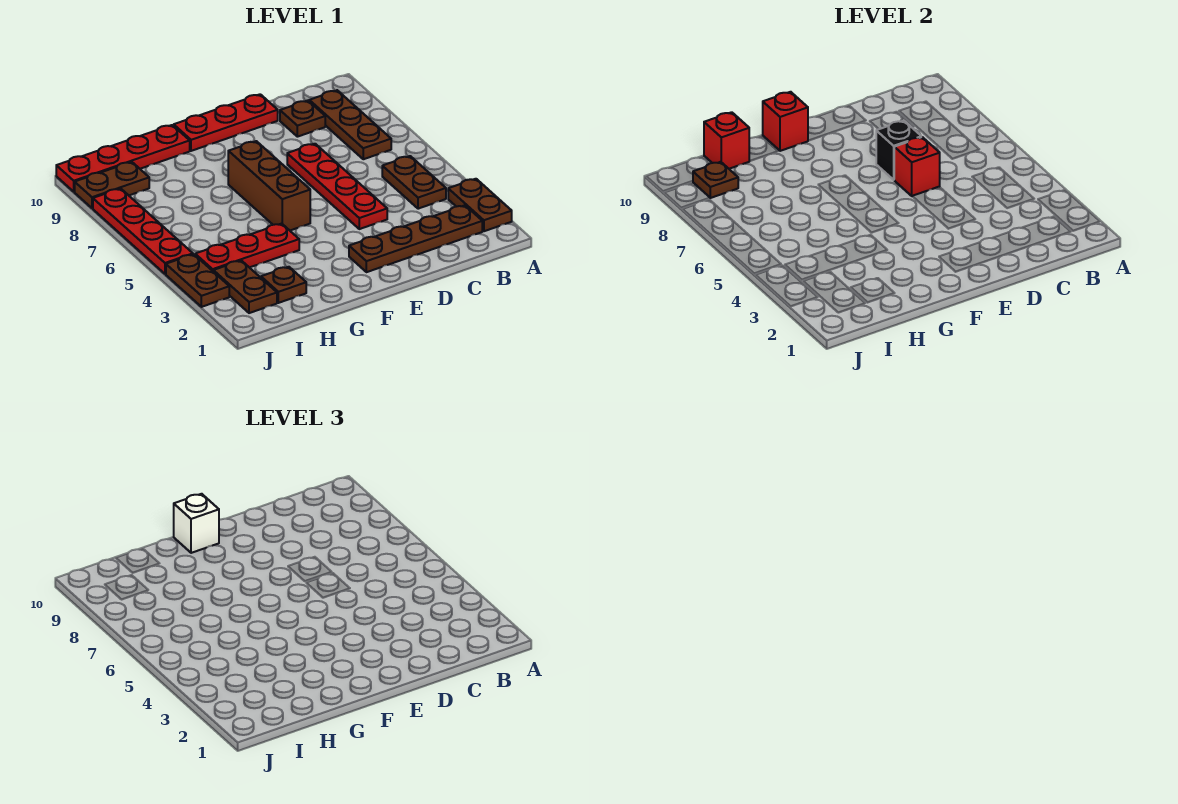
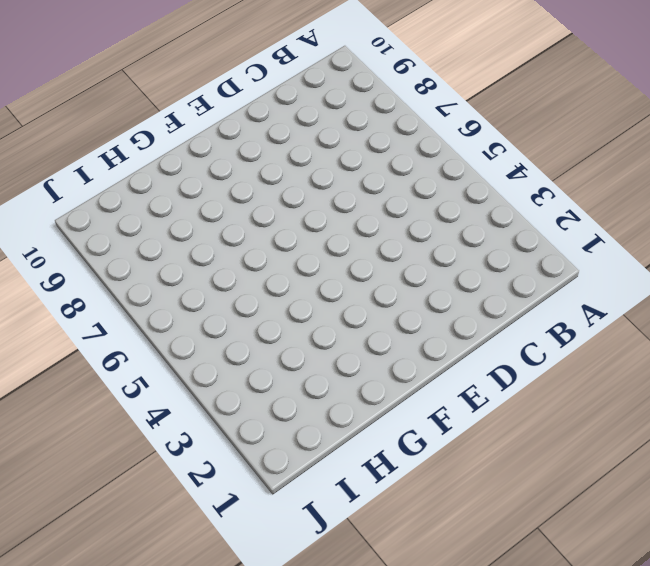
none -> brown 1x2 plate [448,179,512,231]
none -> brown 1x4 plate [349,205,482,272]
none -> brown 1x2 plate [382,156,446,209]

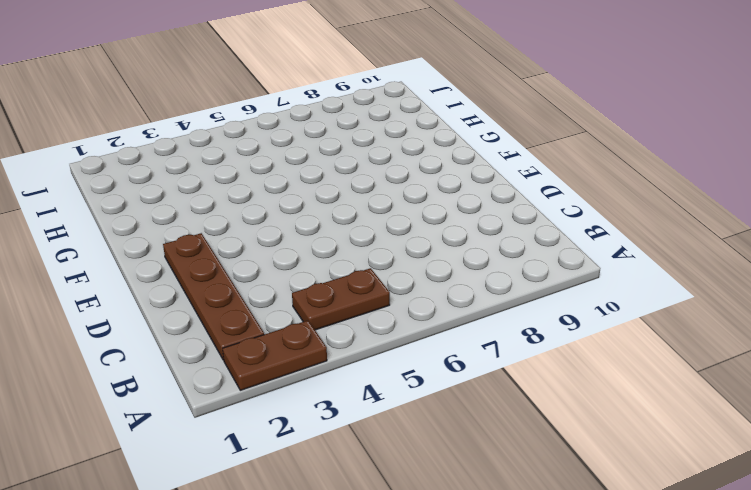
none -> brown 1x3 plate [309,90,391,159]
none -> brown 1x1 plate [280,100,325,137]
none -> red 1x4 plate [287,144,387,229]

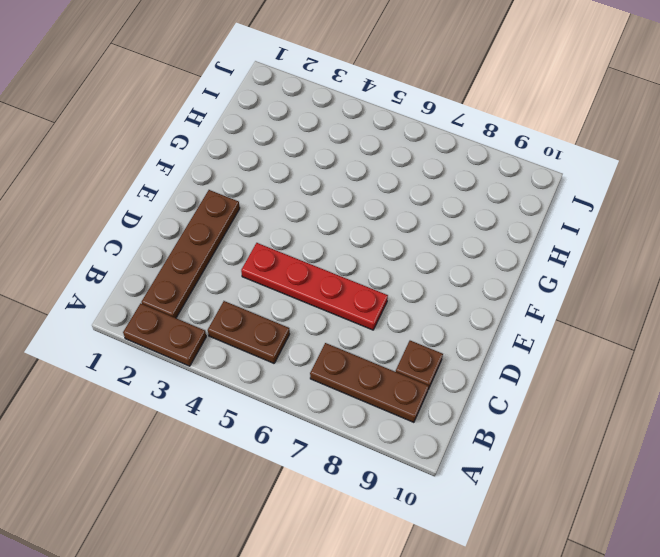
none -> red 1x3 plate [174,94,278,151]
none -> brown 1x3 brick [228,141,310,230]
none -> red 1x3 plate [195,224,299,271]

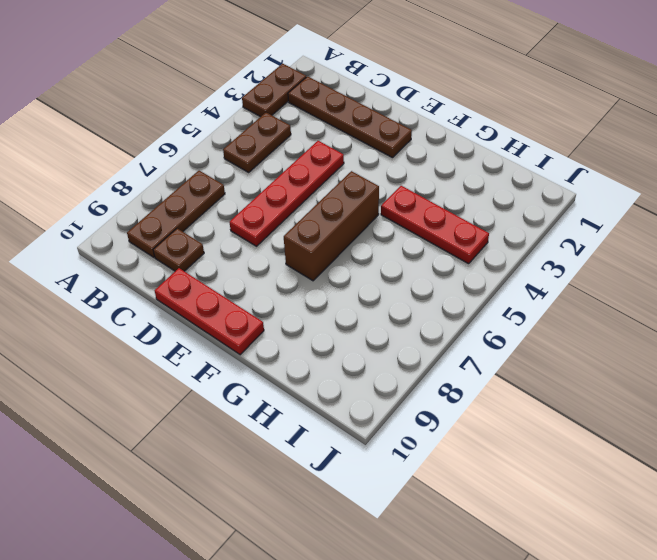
none -> red 1x4 plate [56,125,190,192]
none -> brown 1x1 plate [261,267,306,303]
none -> brown 1x2 plate [213,260,277,313]

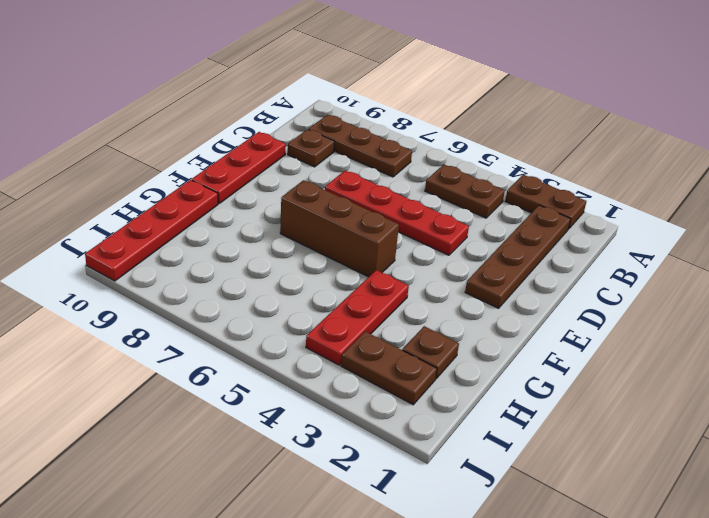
none -> brown 1x2 plate [75,162,149,208]
none -> brown 1x2 plate [166,254,229,307]
none -> red 1x4 plate [93,188,193,274]

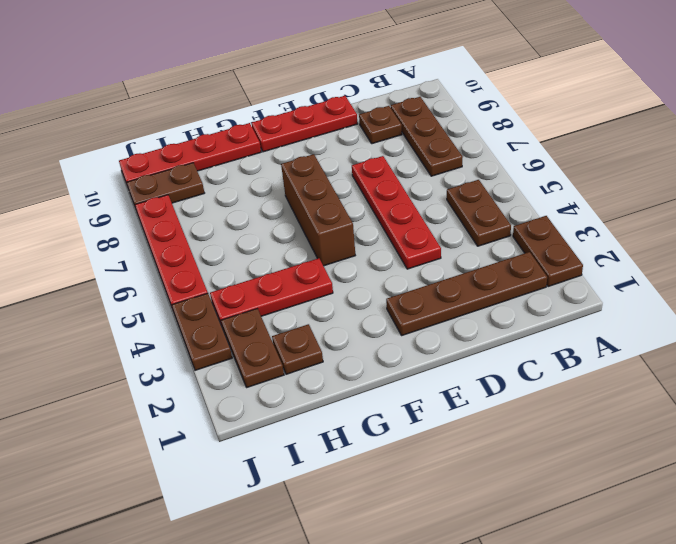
none -> red 1x1 brick [894,137,940,196]
none -> black 1x1 brick [876,121,921,180]
none -> red 1x1 brick [763,92,808,151]

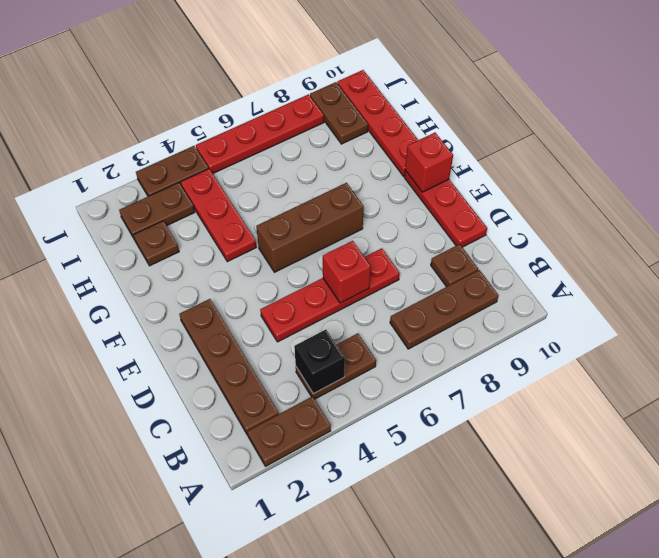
black 1x1 brick [294,330,345,394] -> black 1x1 brick moved to [876,121,921,180]
none -> red 1x1 brick [704,112,749,169]
none -> brown 1x1 plate [693,162,738,198]
none -> white 1x1 brick [174,494,219,553]

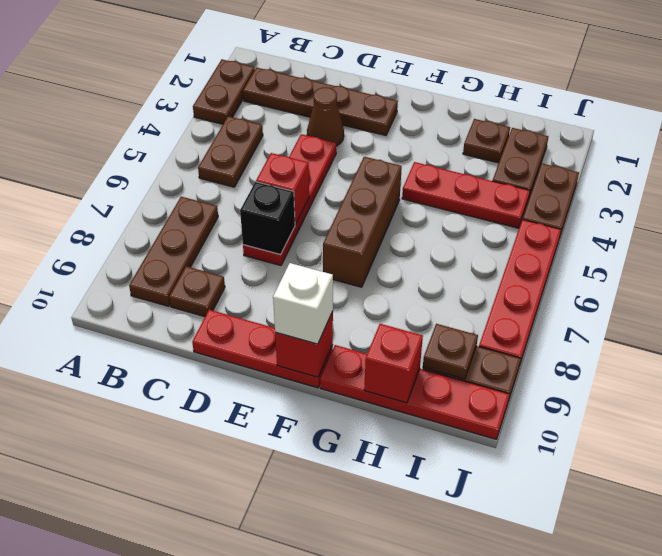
brown 1x1 cone [307,87,344,146] -> none

